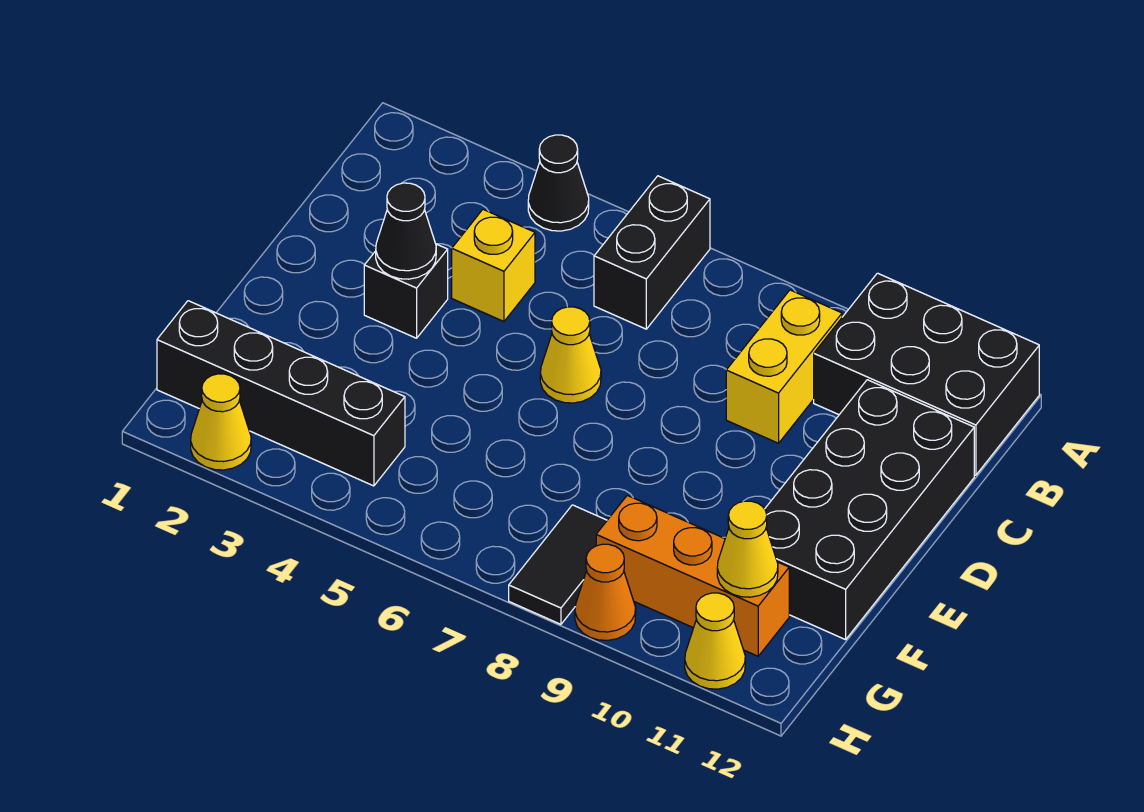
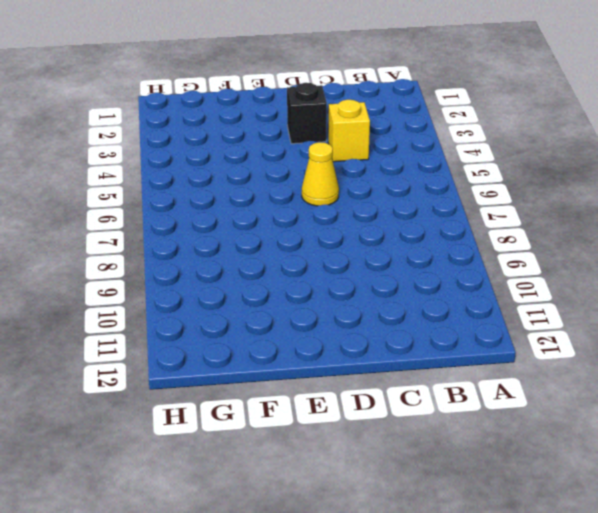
none -> black 1x1 cone [528,135,589,231]
none -> black 1x2 brick [594,176,710,329]
none -> black 2x3 brick [814,273,1039,475]

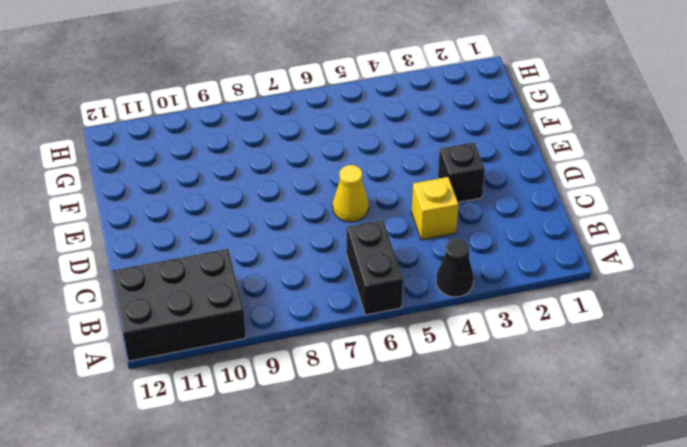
none -> yellow 1x2 brick [726,290,842,443]
none -> black 2x4 brick [765,380,974,640]
none -> black 1x4 brick [157,301,405,486]

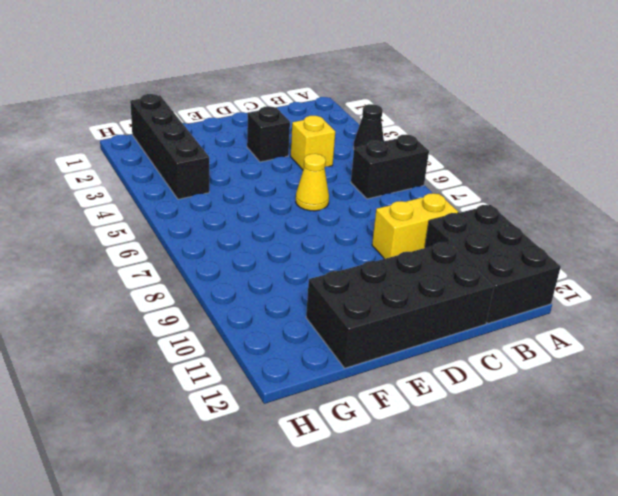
none -> black 1x2 tile [509,505,607,624]
none -> orange 1x3 brick [596,495,789,656]
none -> yellow 1x1 cone [191,374,251,470]

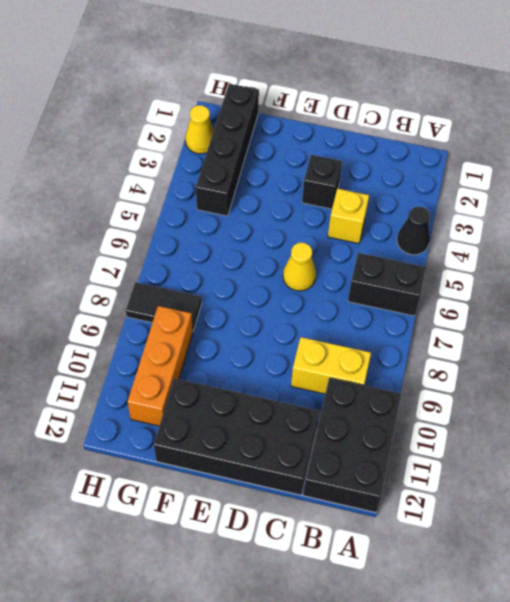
none -> orange 1x1 cone [575,544,636,640]
none -> yellow 1x1 cone [685,593,745,689]
none -> black 1x1 cone [376,183,436,279]

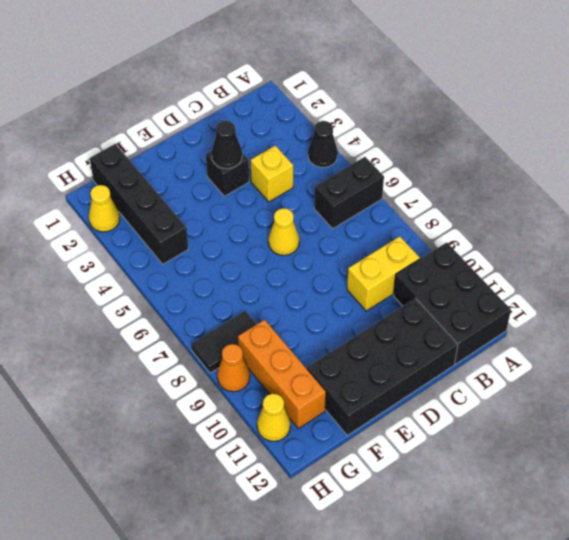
none -> yellow 1x1 cone [717,501,778,597]

